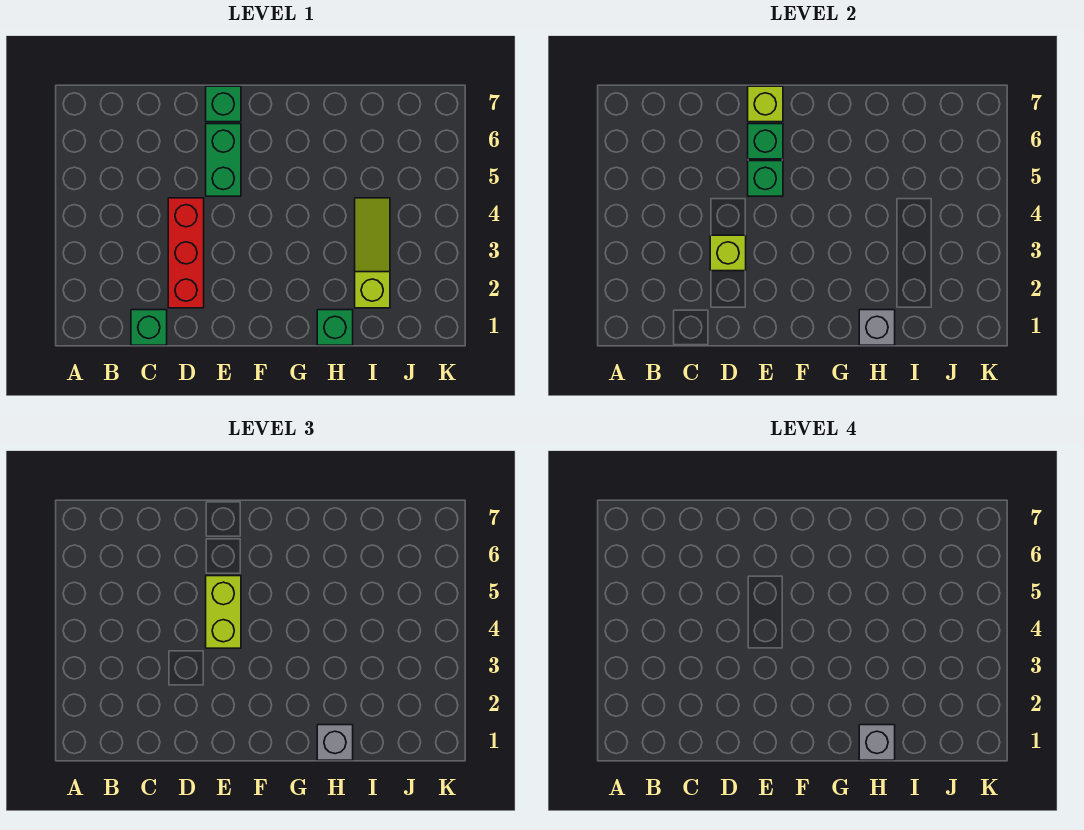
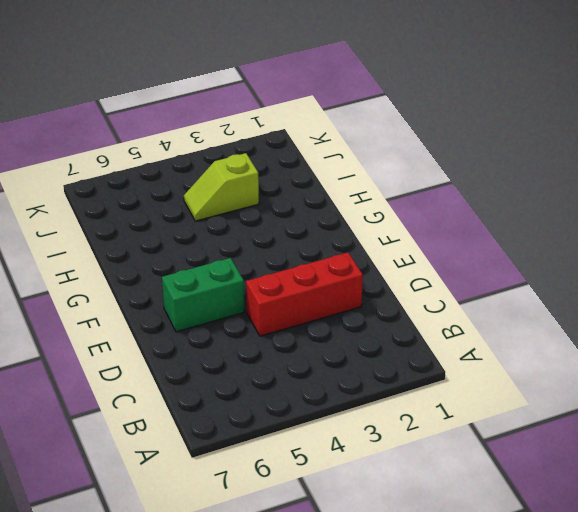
lime 1x2 slope [184,153,259,221] -> lime 1x3 slope [355,198,390,308]
none -> green 1x1 brick [131,310,167,345]
none -> green 1x1 brick [206,86,241,122]
none -> green 1x1 brick [317,310,353,345]

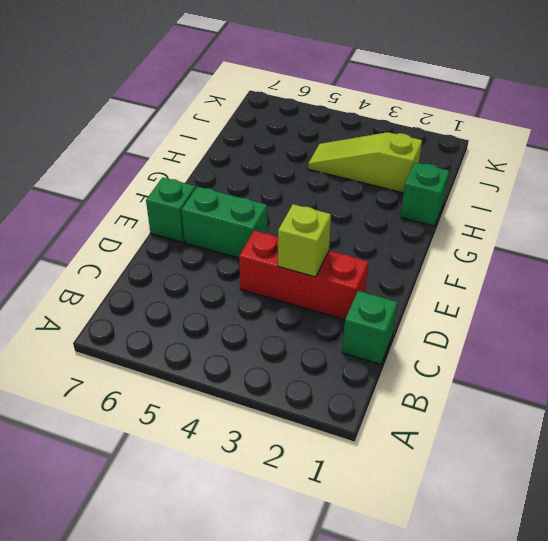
none -> green 1x1 brick [748,161,783,196]
none -> green 1x1 brick [748,124,783,159]
none -> lime 1x1 brick [748,86,783,122]

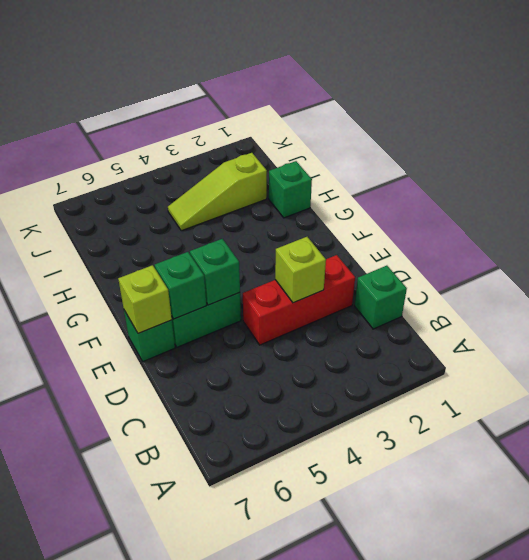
none -> grey 1x1 brick [859,310,895,345]
none -> lime 1x2 brick [206,576,241,648]
none -> grey 1x1 brick [317,725,353,760]

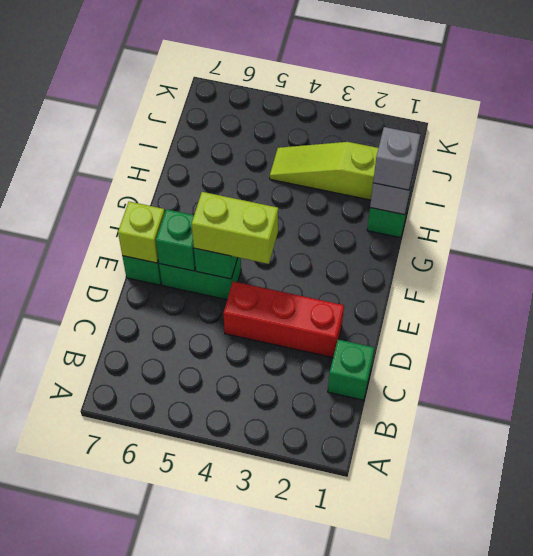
none -> lime 1x1 brick [710,235,746,271]
none -> grey 1x1 brick [859,725,895,760]

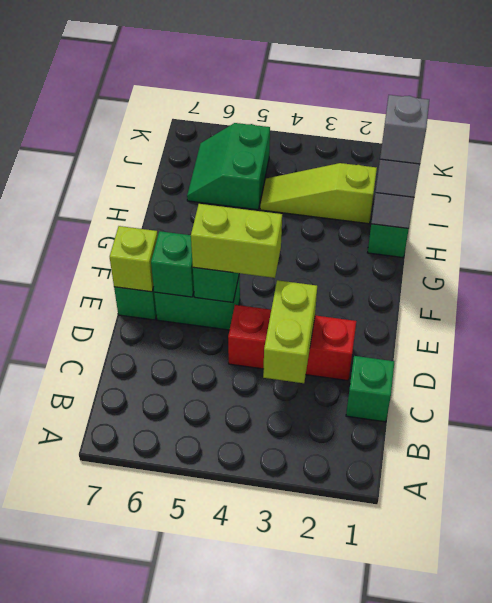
lime 1x2 brick [263,280,317,383] -> lime 1x1 brick [710,235,746,271]
green 2x2 slope [187,123,270,210] -> none

